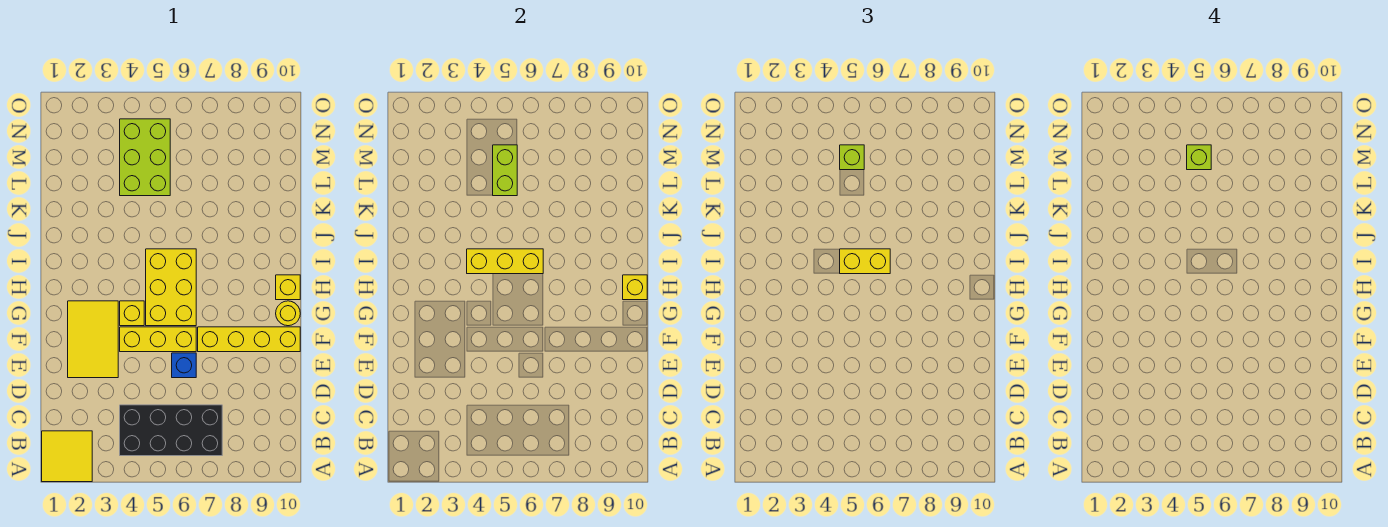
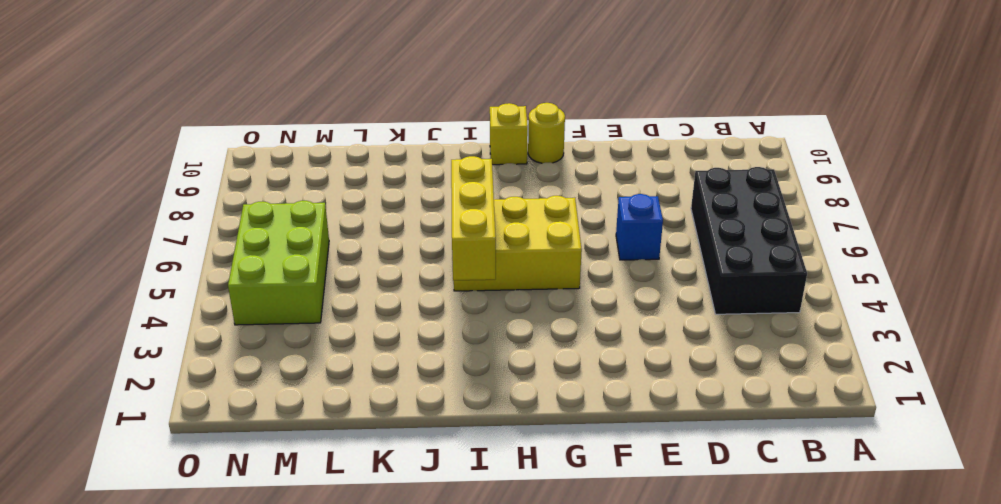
lime 2x3 brick [228,201,329,325] -> lime 2x3 brick turned to [120,119,170,196]
none -> yellow 2x2 tile [42,431,92,482]
none -> yellow 2x3 tile [68,301,118,378]
none -> yellow 1x3 brick [120,327,196,352]

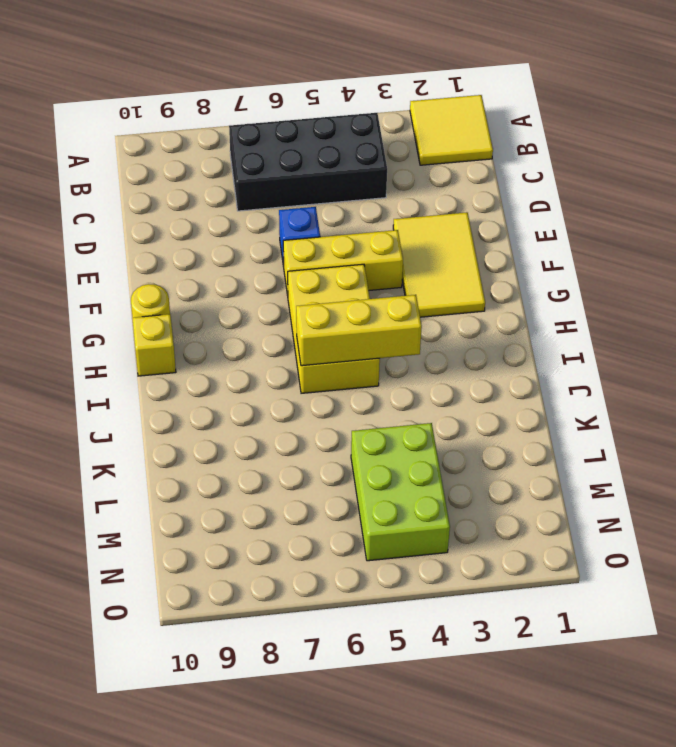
none -> yellow 1x4 brick [198,327,300,352]
none -> yellow 1x1 brick [120,301,144,326]
none -> yellow 1x1 brick [623,275,647,300]

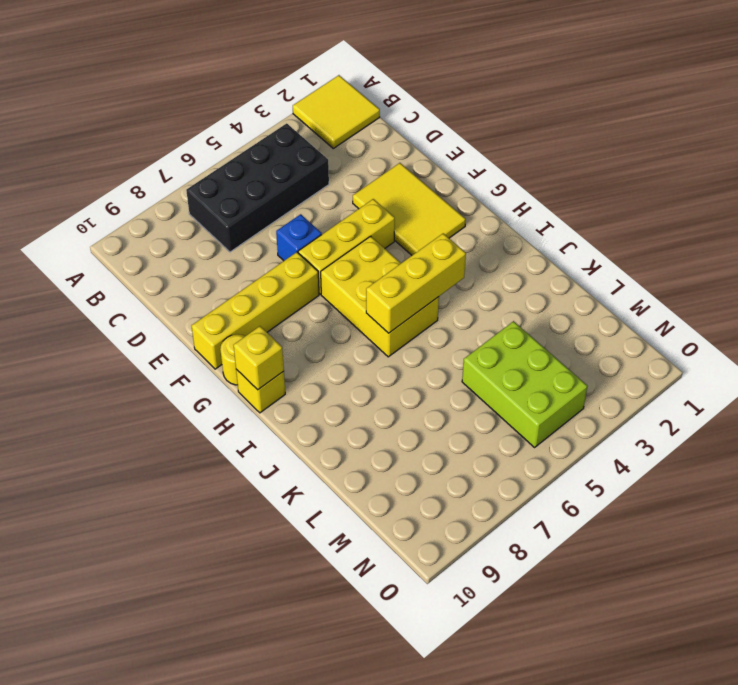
none -> yellow 1x1 brick [120,301,144,326]
none -> lime 1x2 brick [493,145,517,196]
none -> yellow 1x2 brick [840,249,890,274]

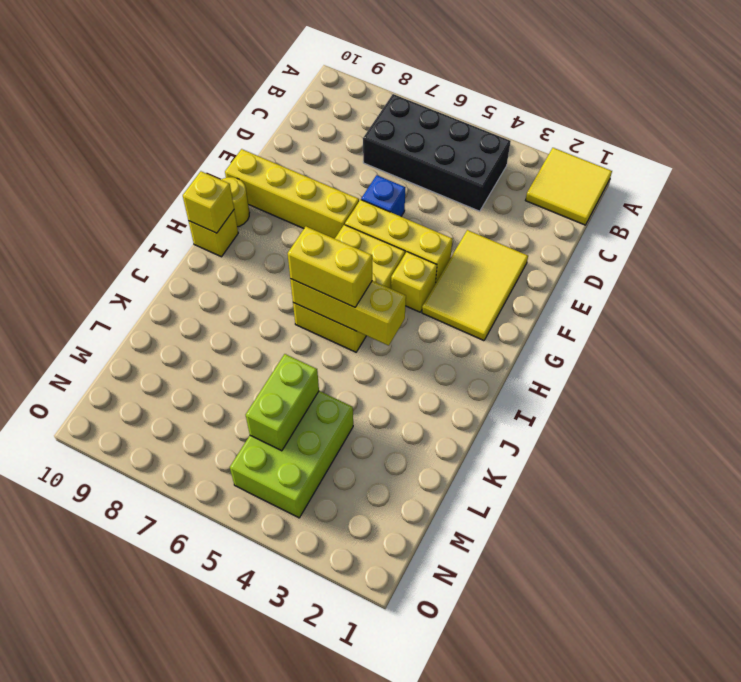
none -> lime 1x1 brick [840,145,864,170]
none -> lime 1x1 brick [1187,145,1211,170]

